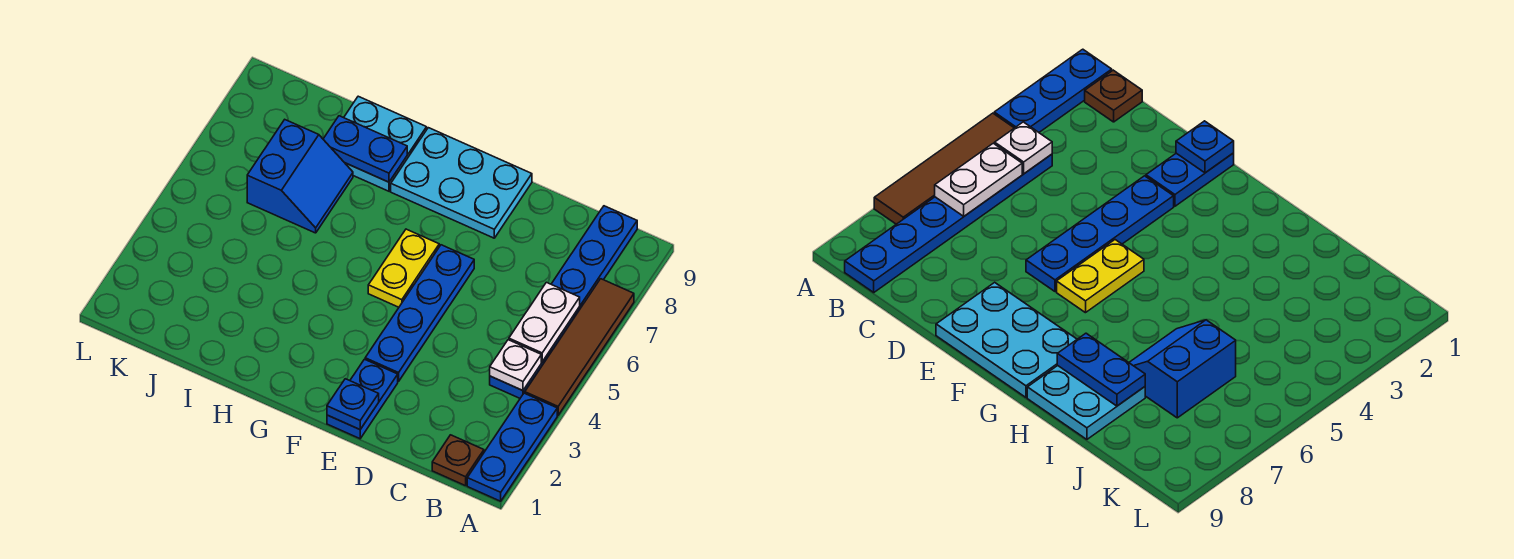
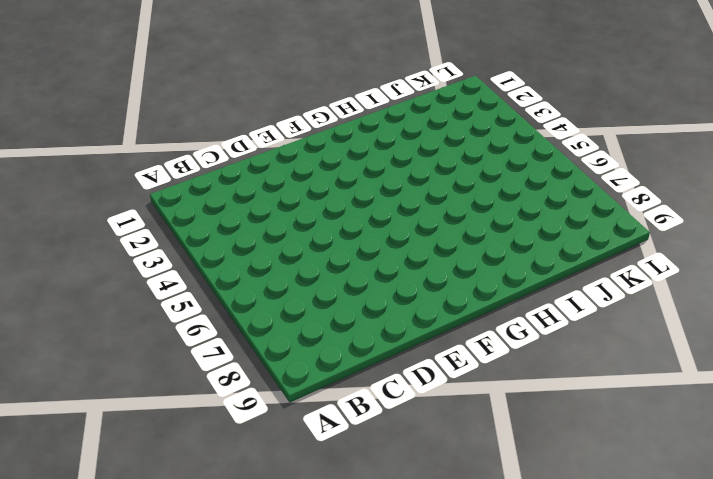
none -> blue 1x3 plate [467,393,557,501]
none -> brown 1x4 tile [525,279,634,415]
none -> brown 1x1 plate [432,435,484,486]

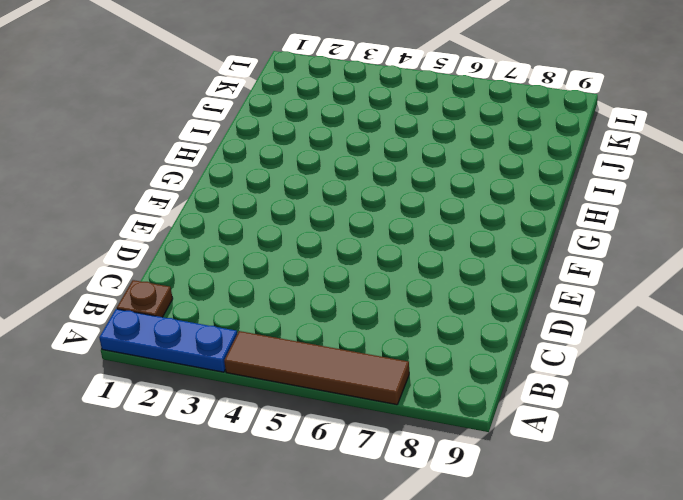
none -> blue 1x6 plate [490,206,637,398]
none -> blue 1x2 plate [327,359,398,439]
none -> blue 1x4 plate [365,245,474,381]

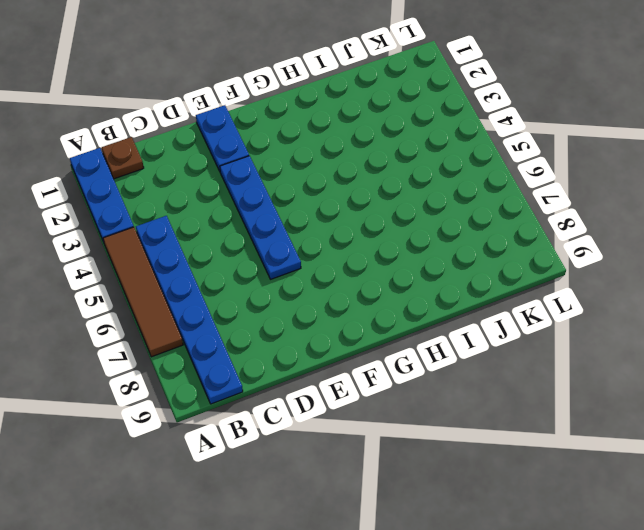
none -> cyan 2x3 plate [391,128,532,238]
none -> yellow 1x2 plate [368,229,439,307]
none -> cyan 2x2 plate [344,96,427,191]

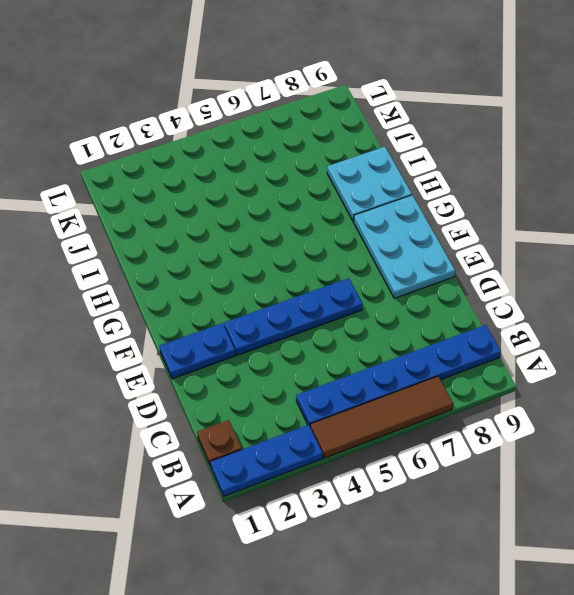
none -> yellow 1x2 plate [368,229,439,307]
none -> blue 2x2 slope [247,120,353,233]
none -> white 1x1 plate [490,340,541,391]

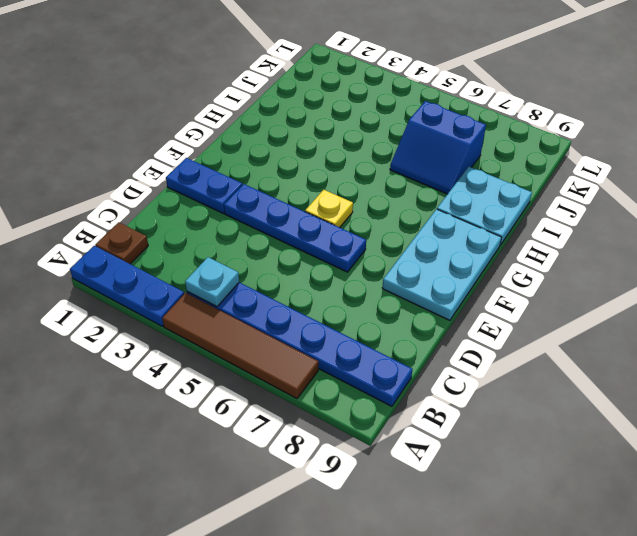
cyan 1x1 plate [185,257,239,307] -> white 1x1 plate [490,340,541,391]
yellow 1x1 plate [305,190,353,227] -> yellow 1x2 plate [368,229,439,307]
none -> white 1x2 plate [509,282,580,362]
none -> blue 1x1 plate [327,379,379,429]
none -> blue 1x2 plate [323,116,407,182]

